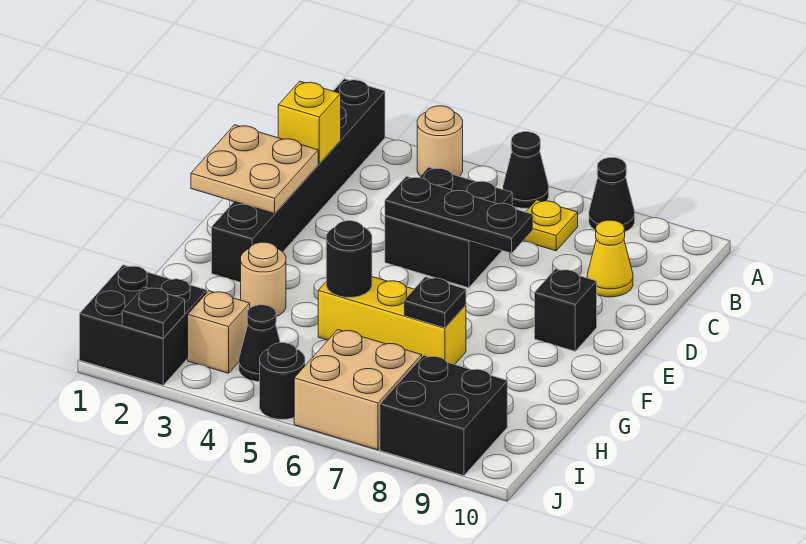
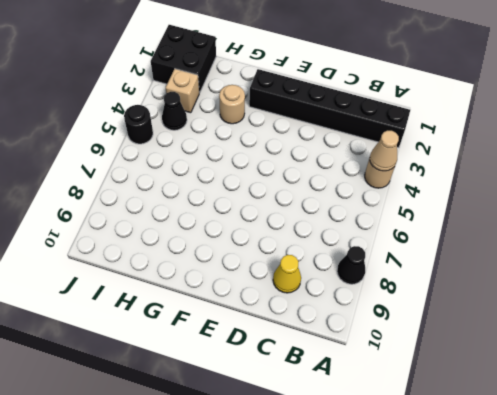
tan 1x1 cone [370,131,399,171] -> none
none -> black 1x1 cone [503,132,549,208]
none -> yellow 1x1 plate [523,200,578,251]
none -> black 2x2 brick [385,167,512,288]

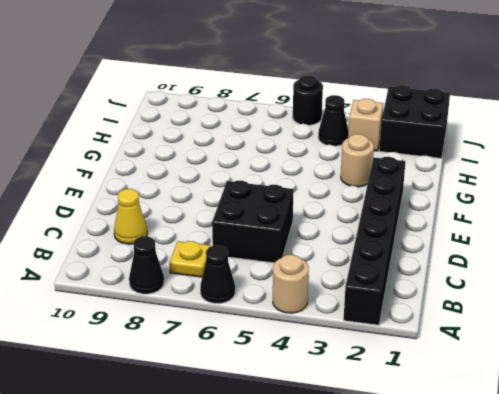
none -> black 1x1 brick [535,269,597,351]
none -> yellow 1x3 brick [318,277,466,365]
none -> tan 2x2 brick [294,330,422,450]

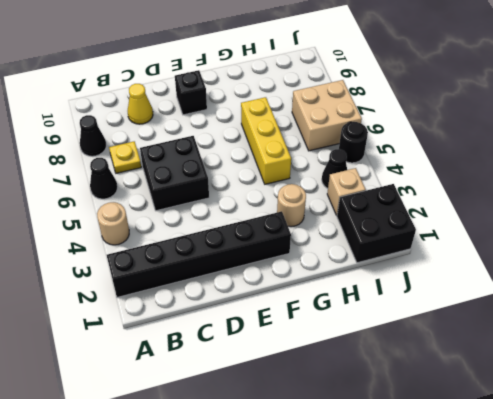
none -> black 2x2 brick [380,355,507,476]
none -> yellow 1x1 brick [278,81,341,164]
none -> tan 2x2 plate [191,125,318,214]

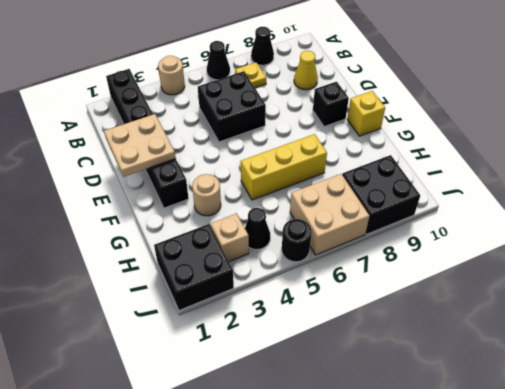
yellow 1x1 brick [347,91,385,136] -> yellow 1x1 brick moved to [278,81,341,164]
none -> black 1x3 plate [385,176,533,253]
none -> black 1x1 round brick [326,221,372,297]
none -> black 1x1 plate [404,277,466,328]

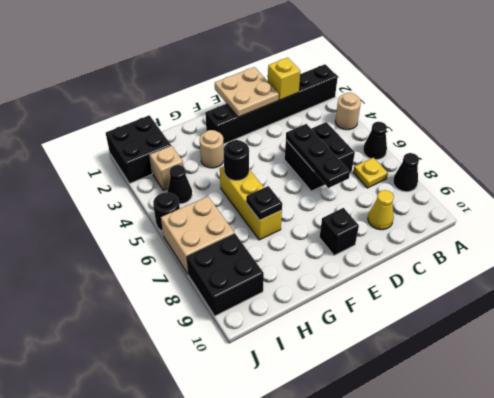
none -> black 1x1 plate [122,287,185,338]

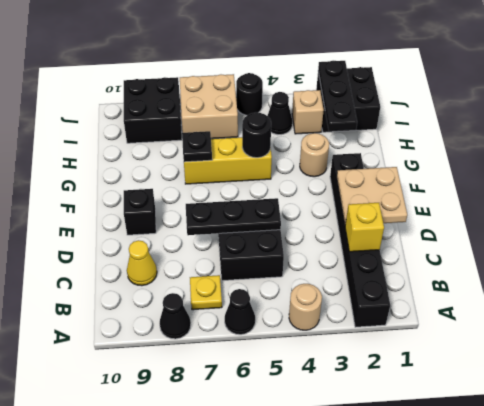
black 1x3 plate [318,61,357,131] -> black 1x1 plate [122,287,185,338]

